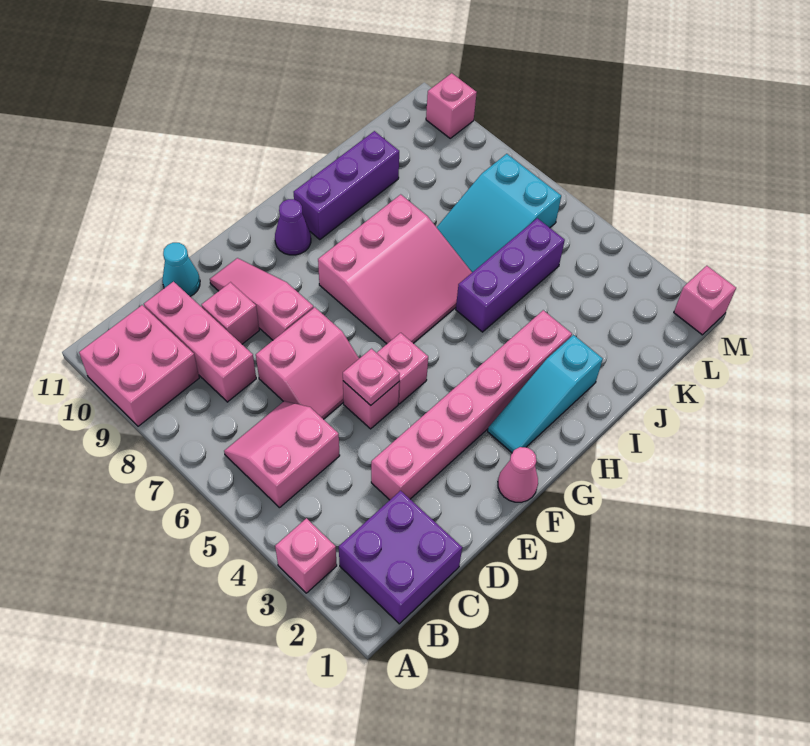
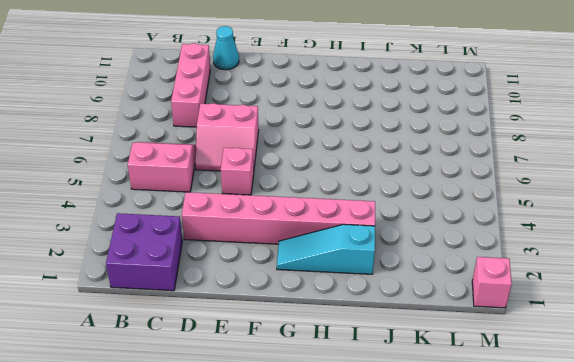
none -> pink 1x1 brick [275,518,337,593]
none -> pink 2x2 brick [79,305,199,426]
none -> pink 1x1 brick [201,282,259,344]

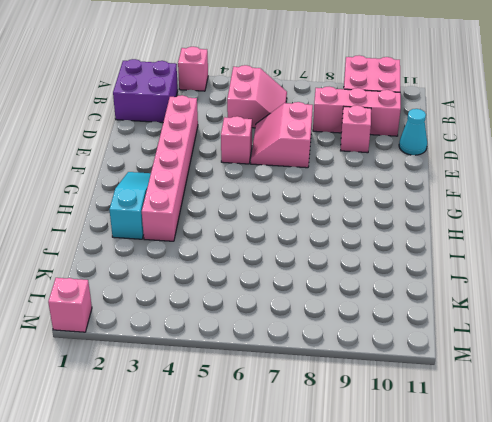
none -> pink 1x3 slope [210,258,314,340]
none -> pink 1x1 cone [498,447,538,502]
none -> pink 1x1 brick [377,333,428,404]

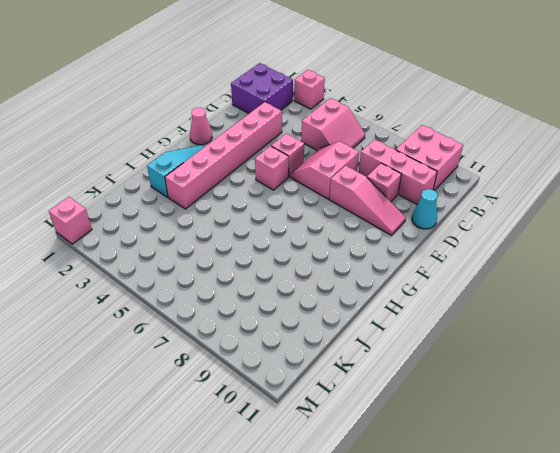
none -> pink 3x3 slope [318,194,472,344]
none -> purple 1x1 cone [275,199,311,255]
none -> purple 1x3 brick [294,131,399,240]

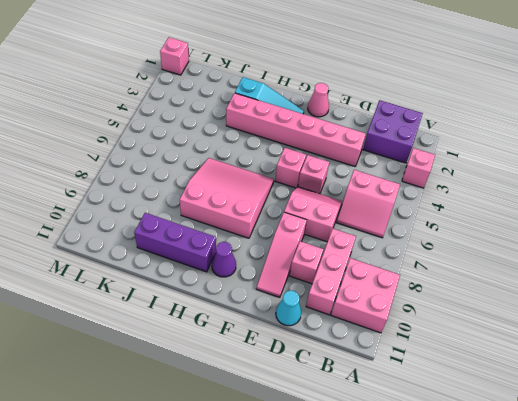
none -> purple 1x3 brick [456,218,565,332]
none -> cyan 2x3 slope [437,154,561,272]
none -> pink 1x1 brick [426,73,477,138]

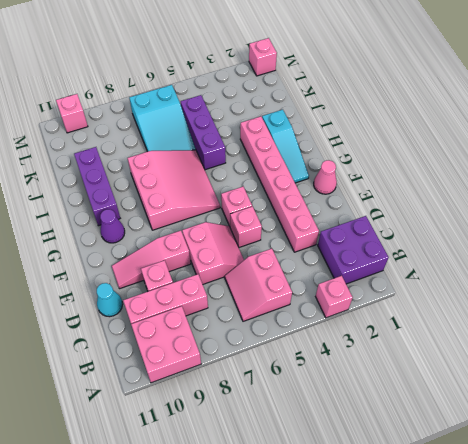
none -> pink 1x1 plate [343,349,400,405]

